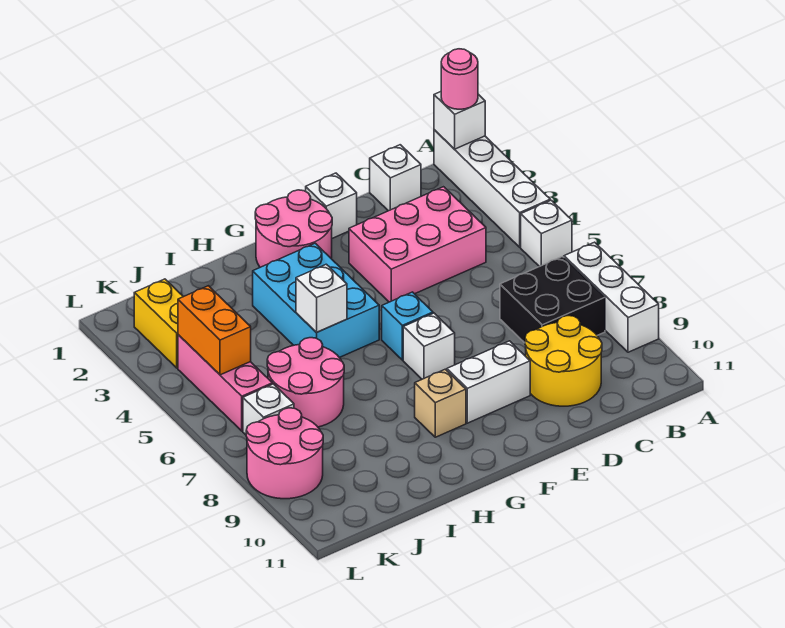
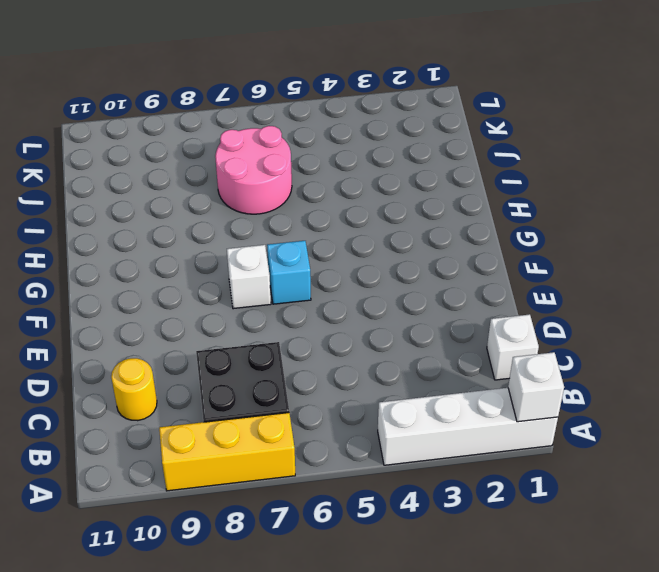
yellow 1x3 brick [159,413,295,491] -> white 1x3 brick [564,242,659,352]
yellow 1x1 round brick [111,358,157,421] -> yellow 2x2 round brick [525,316,602,406]
none -> white 1x1 brick [521,200,572,267]
none -> pink 2x3 brick [349,187,486,302]
none -> white 1x1 brick [306,173,357,238]

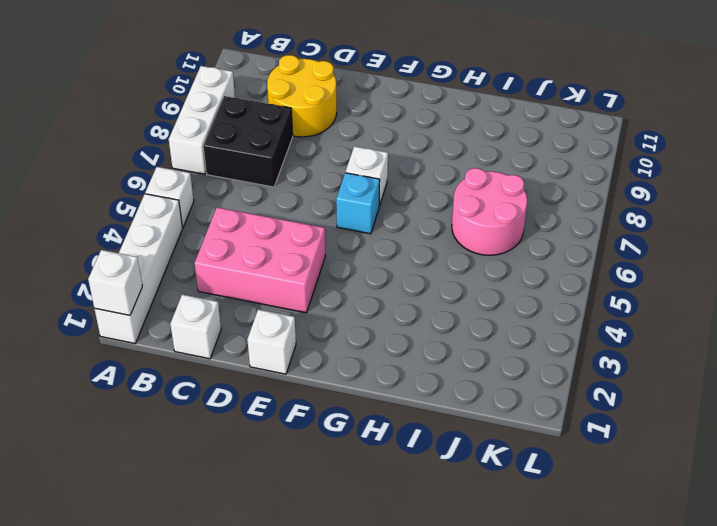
none -> white 1x2 brick [447,341,530,423]
none -> pink 2x2 round brick [255,190,332,267]
none -> cyan 2x3 brick [253,243,379,358]

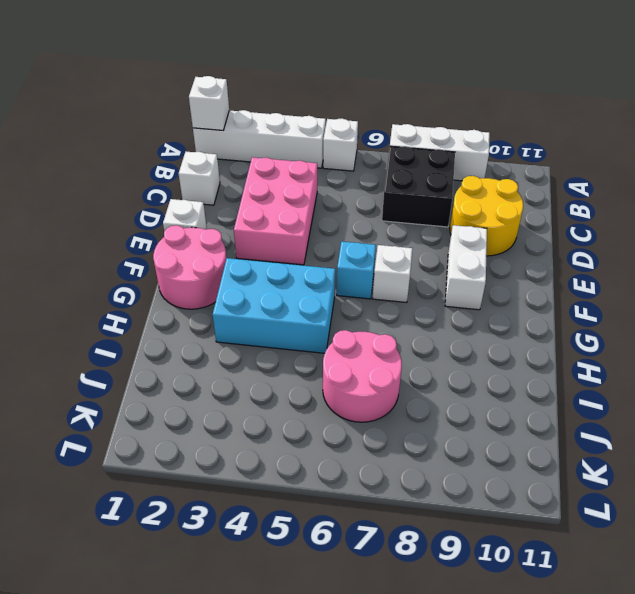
none -> tan 1x1 brick [415,369,466,437]
none -> yellow 1x2 brick [134,279,183,368]
none -> pink 1x3 brick [178,335,272,431]

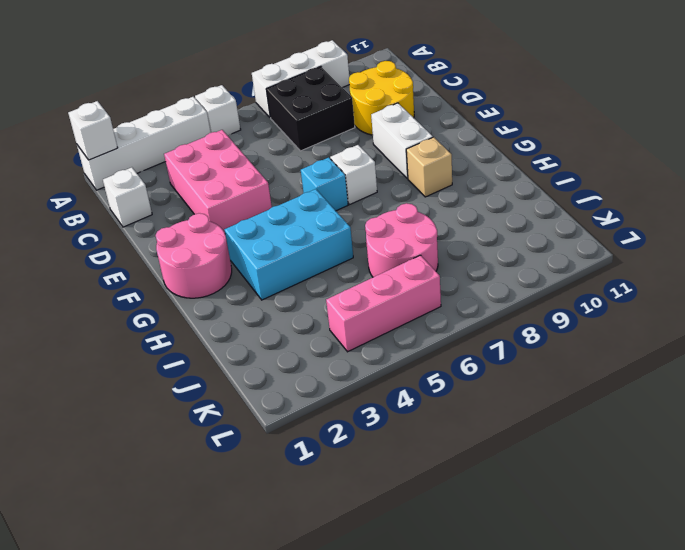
none -> white 1x1 brick [306,173,357,238]
none -> yellow 1x2 brick [134,279,183,368]
none -> white 1x1 brick [243,384,294,435]

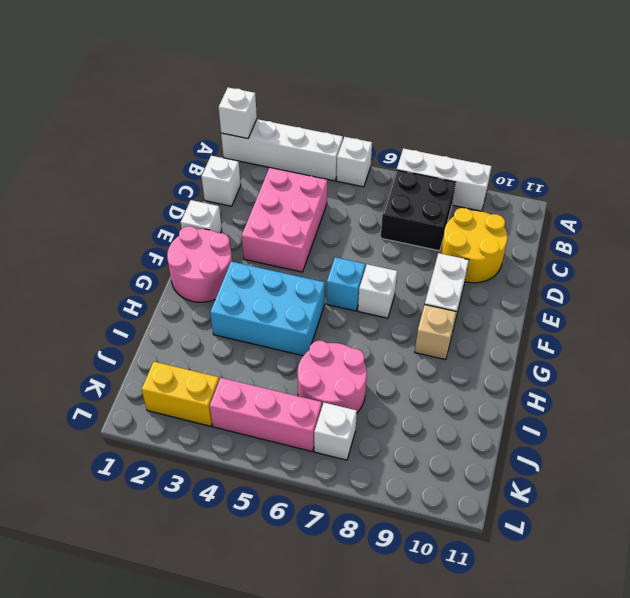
none -> pink 2x2 round brick [246,408,323,499]
none -> white 1x1 brick [296,264,347,332]
none -> orange 1x2 brick [178,286,251,375]

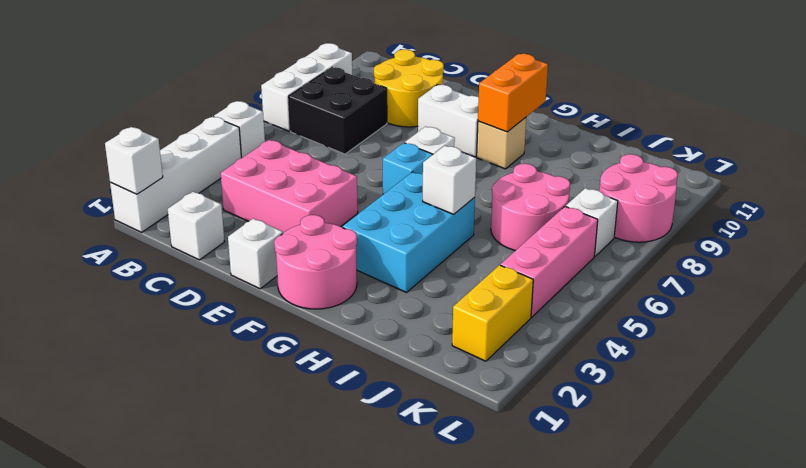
orange 1x2 brick [478,54,548,132] -> orange 1x2 brick moved to [178,286,251,375]
none -> pink 1x1 round brick [441,49,478,109]

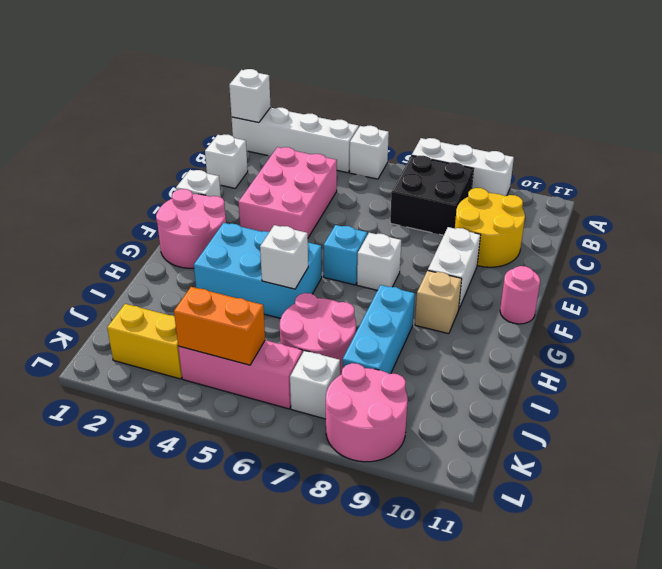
pink 1x1 round brick [500,266,540,324] -> pink 1x1 round brick moved to [441,49,478,109]
cyan 1x3 brick [343,285,415,374] -> none

